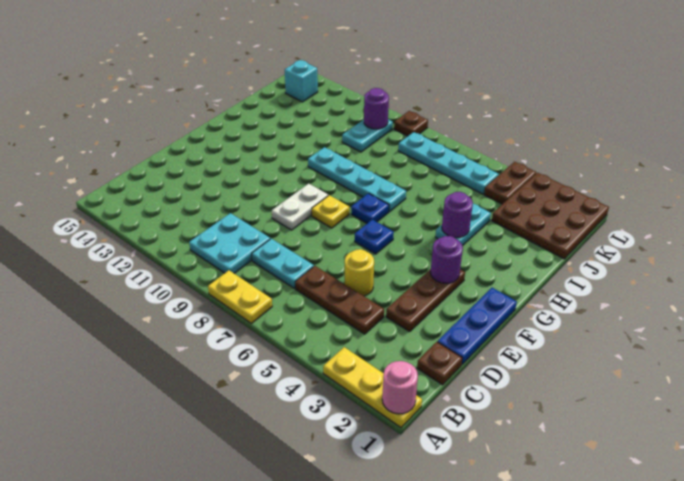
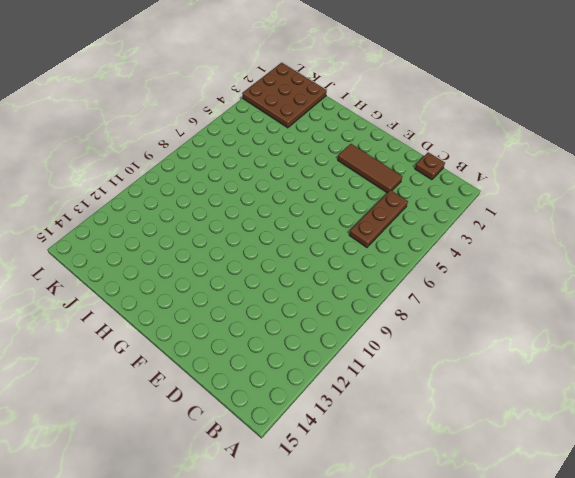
brown 1x3 tile [338,144,402,193] -> brown 1x3 plate [386,269,465,332]
none -> yellow 1x3 plate [323,347,422,428]
none -> yellow 1x2 plate [208,270,272,323]
none -> cyan 2x2 plate [189,213,270,274]

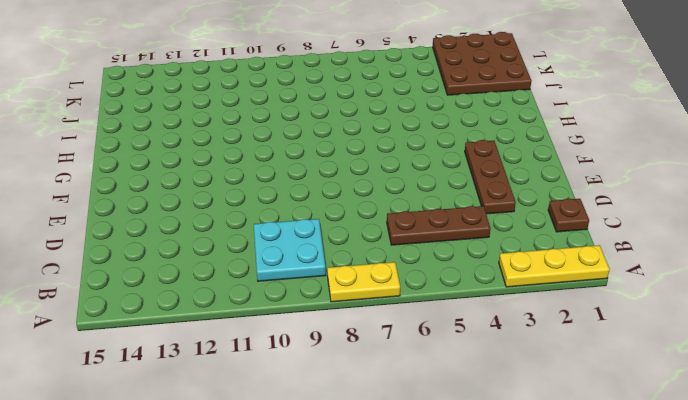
none -> cyan 1x2 plate [252,239,314,289]
none -> blue 1x3 plate [438,288,517,364]
none -> yellow 1x1 round brick [345,249,374,296]

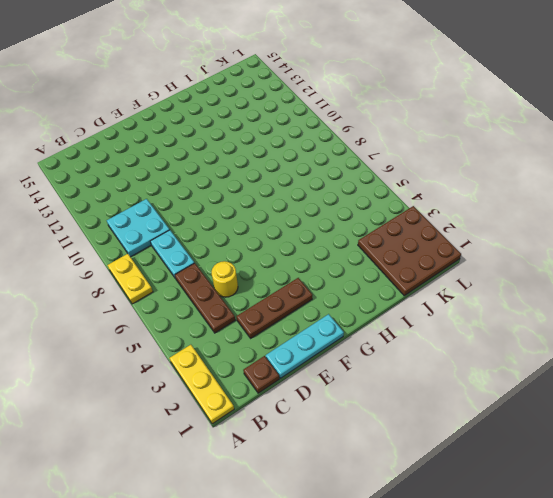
cyan 1x3 plate [266,314,344,378] -> blue 1x3 plate [438,288,517,364]
none -> white 1x2 plate [272,184,328,230]
none -> blue 1x1 plate [355,220,394,254]
none -> yellow 1x1 plate [312,195,349,228]

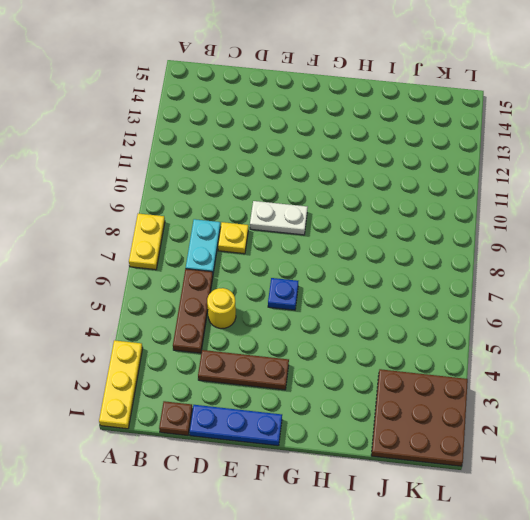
yellow 1x1 plate [218,222,248,254] -> yellow 1x1 plate moved to [312,195,349,228]
none -> cyan 2x2 plate [189,213,270,274]
none -> blue 1x1 plate [351,193,389,223]
none -> cyan 1x2 plate [436,204,491,246]

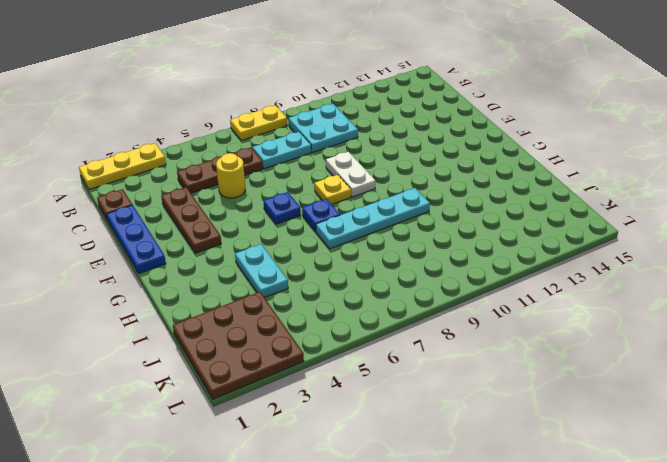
none -> cyan 1x2 plate [342,119,393,152]
none -> brown 1x2 plate [484,162,536,204]
none -> cyan 1x4 plate [398,132,499,194]

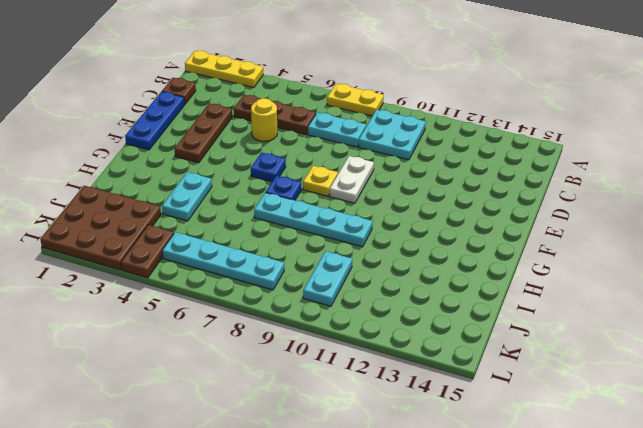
none -> cyan 1x1 brick [285,60,318,102]
none -> brown 1x1 plate [394,111,428,136]
none -> pink 1x1 round brick [382,361,418,414]

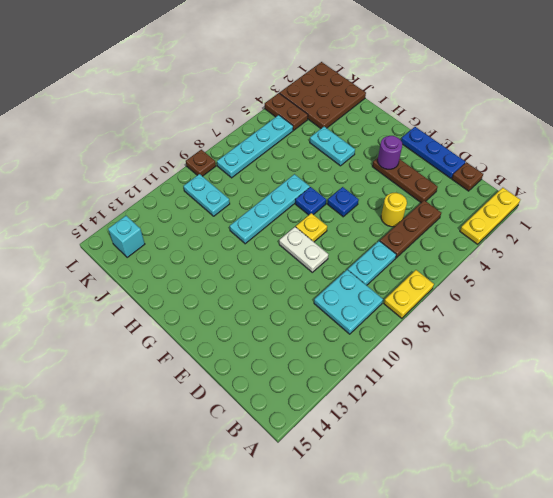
none -> pink 1x1 round brick [382,361,418,414]
none -> purple 1x1 round brick [442,192,473,238]
none -> purple 1x1 round brick [364,88,389,129]

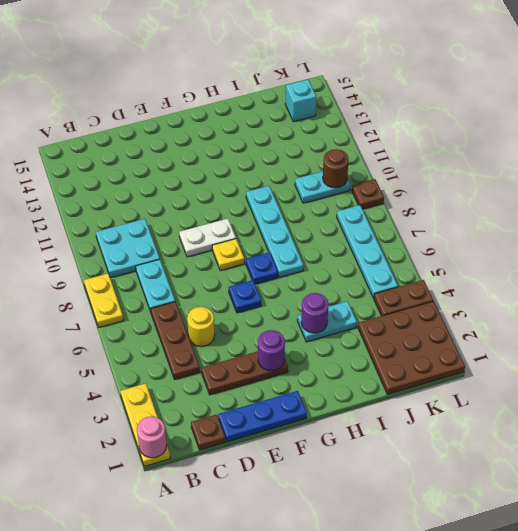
brown 1x1 round brick [323,149,349,188] -> purple 1x1 round brick [364,88,389,129]

